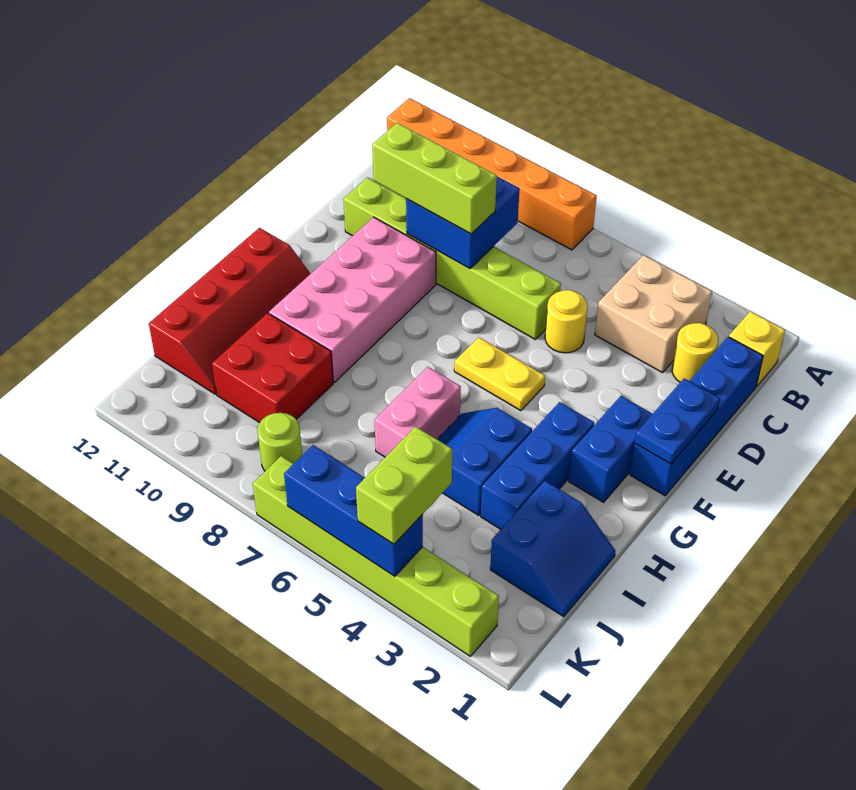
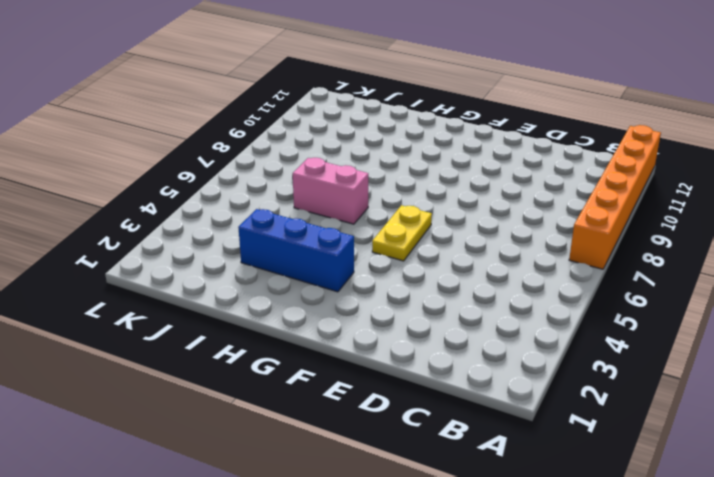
none -> yellow 1x1 brick [729,311,785,387]
none -> tan 2x2 brick [595,255,712,373]
none -> blue 1x4 brick [630,337,763,496]

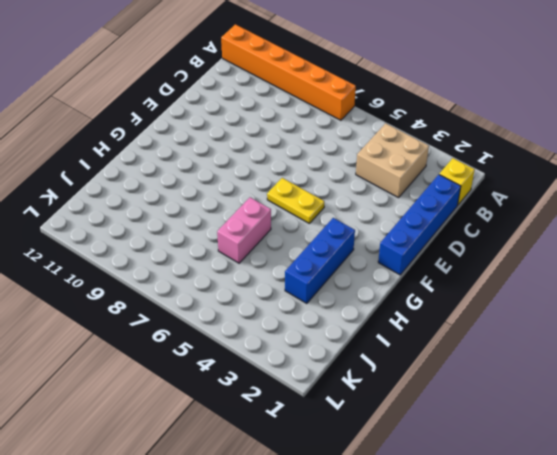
none -> yellow 1x1 round brick [672,323,718,382]
none -> yellow 1x1 round brick [545,290,588,353]
none -> lime 1x6 brick [344,177,561,340]

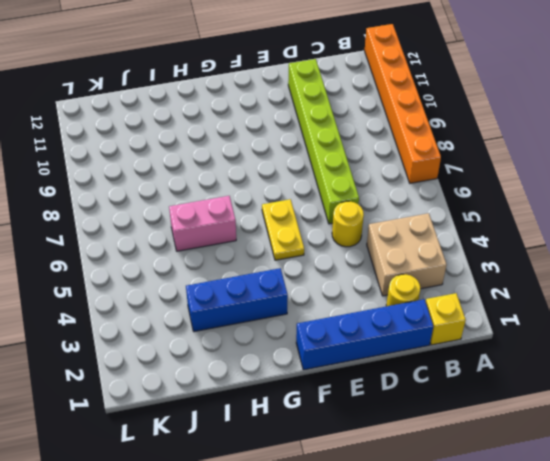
none -> pink 2x4 brick [269,217,436,382]
none -> blue 1x2 brick [569,396,652,502]
none -> red 2x4 slope [149,228,310,394]

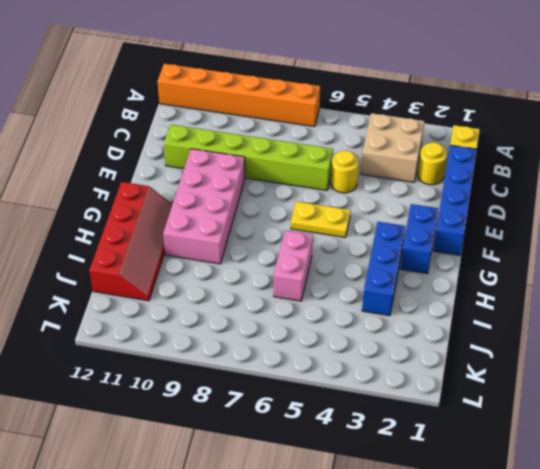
none -> blue 2x2 slope [437,408,532,516]
none -> blue 2x2 slope [490,481,615,617]
none -> red 2x2 brick [212,313,333,423]

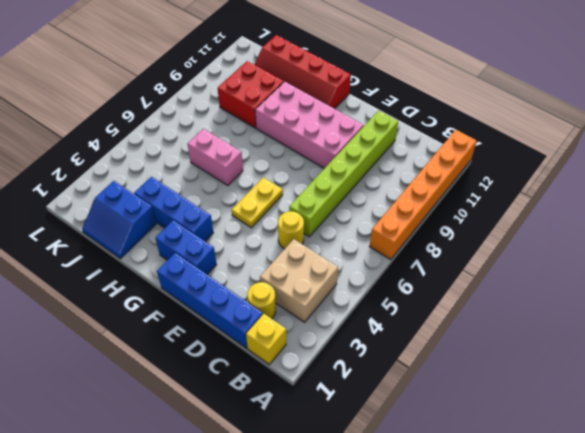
none -> blue 2x2 slope [437,408,532,516]
none -> lime 1x1 round brick [257,413,302,471]
none -> lime 1x6 brick [253,456,499,656]

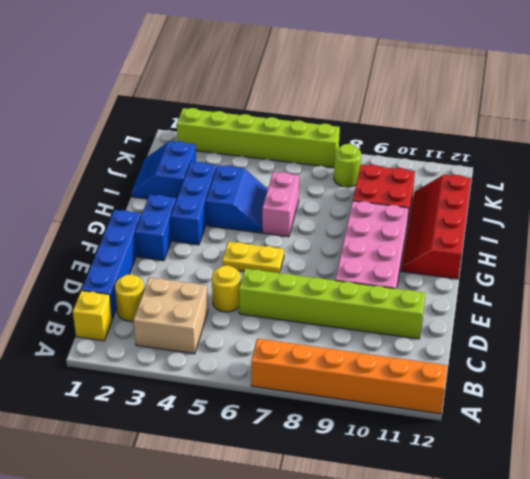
none -> blue 2x2 brick [406,177,520,269]
none -> blue 1x2 plate [635,378,720,464]
none -> blue 1x3 brick [284,445,423,576]

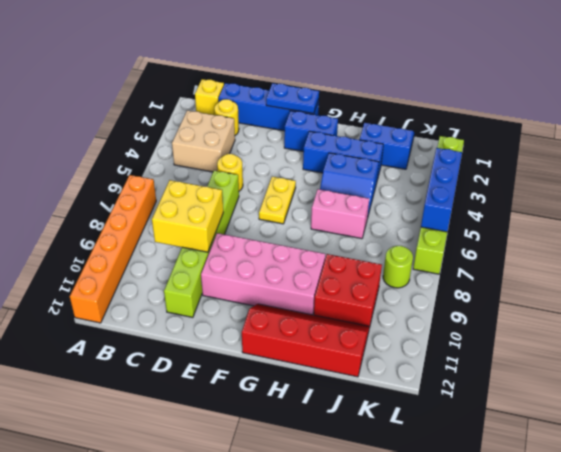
yellow 2x2 brick [152,180,223,252] -> blue 2x2 brick [406,177,520,269]
none -> lime 1x3 brick [372,123,497,234]
none -> lime 1x2 brick [356,426,452,544]

